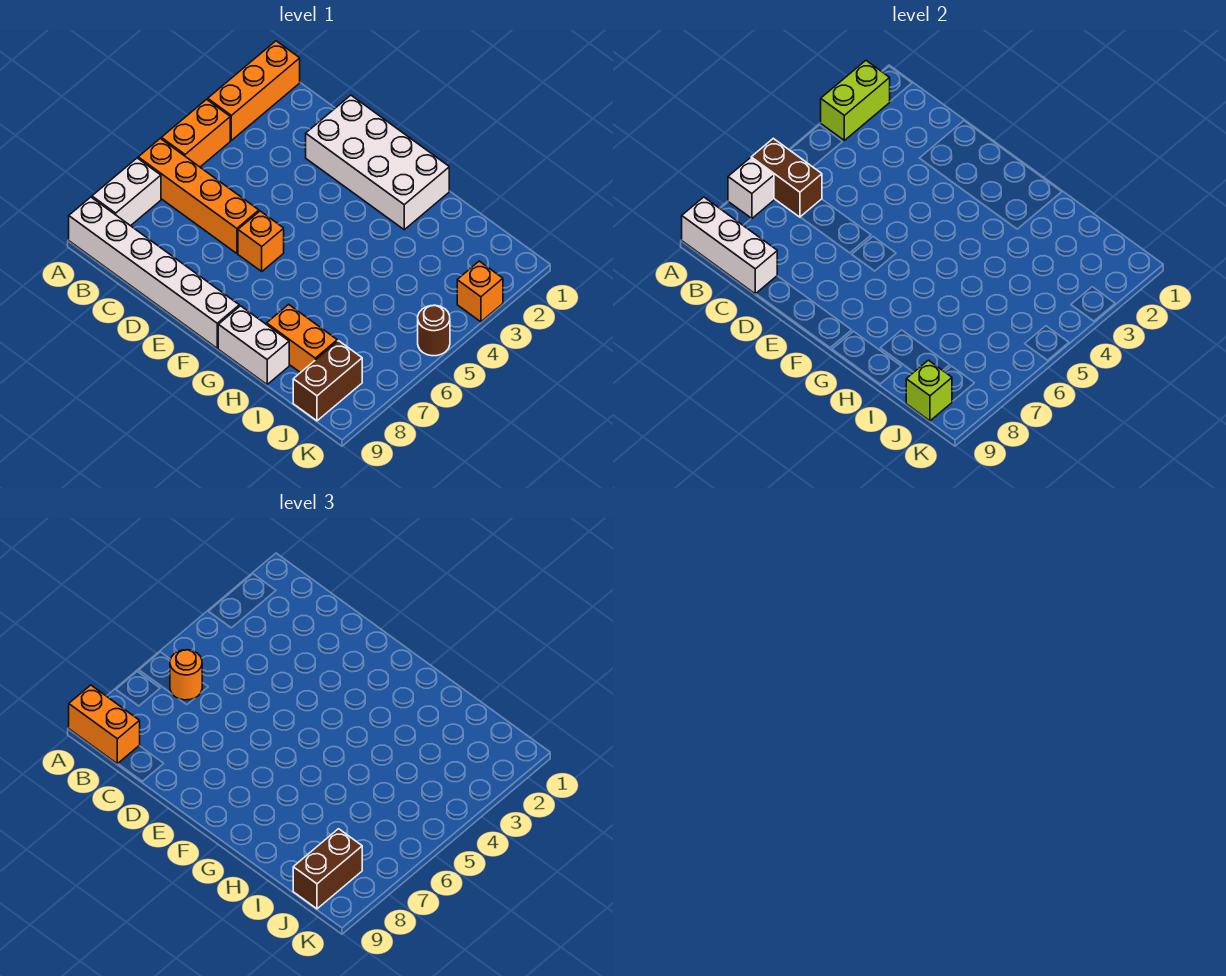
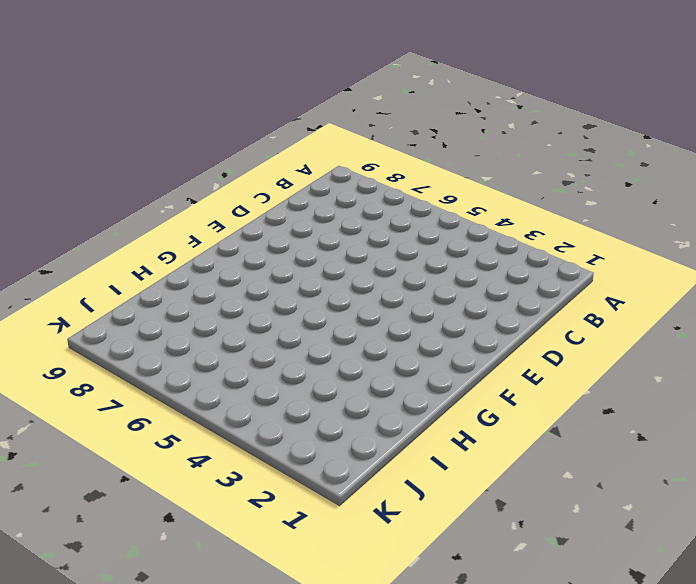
none -> orange 1x3 brick [208,41,300,140]
none -> orange 1x2 brick [161,99,230,167]
none -> orange 1x4 brick [138,138,259,253]

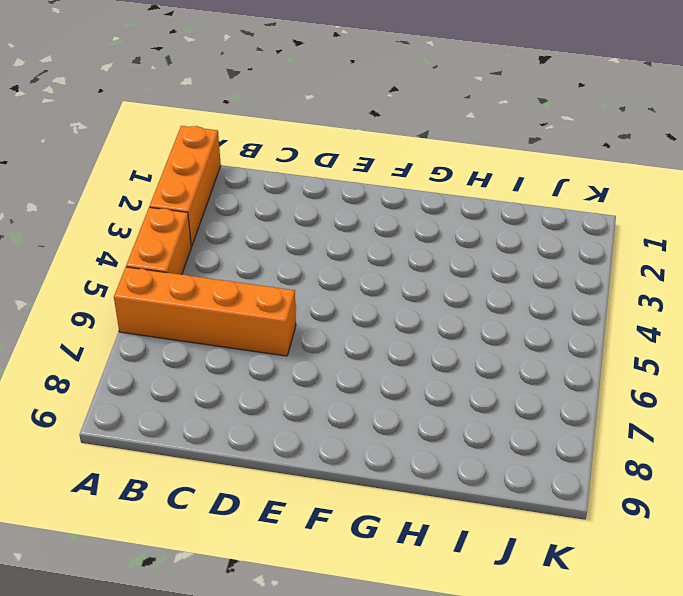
none -> white 1x2 brick [92,158,161,226]
none -> white 1x6 brick [69,197,239,348]
none -> white 2x4 brick [306,95,449,230]

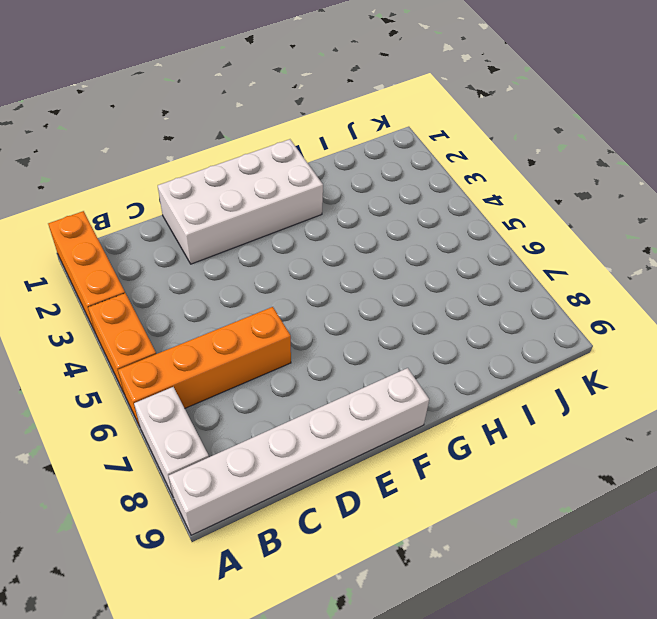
none -> orange 1x1 brick [238,211,284,271]
none -> white 1x2 brick [218,306,289,385]
none -> orange 1x2 brick [267,304,337,373]

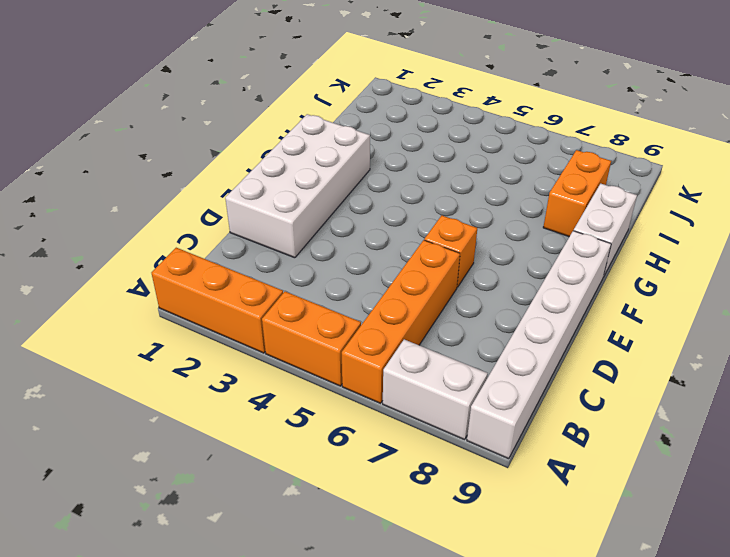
none -> brown 1x2 brick [293,341,362,421]
none -> orange 1x1 brick [457,261,503,322]
none -> brown 1x1 round brick [418,305,450,356]

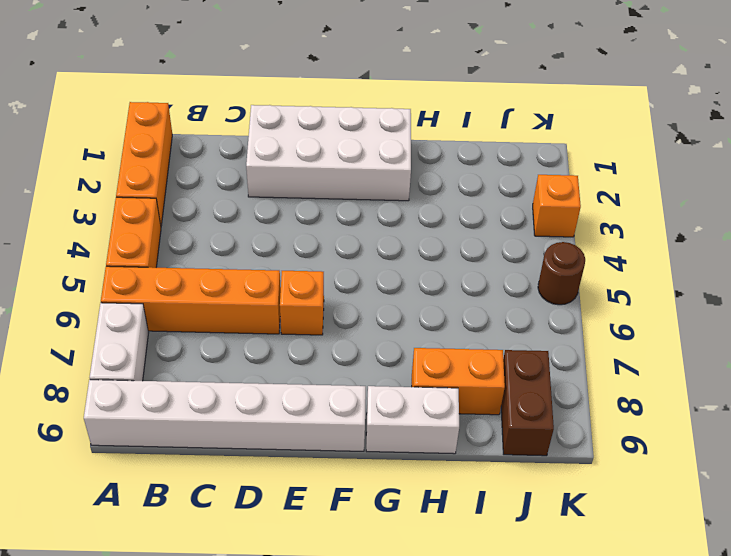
none -> lime 1x2 brick [821,61,890,140]
none -> brown 1x2 brick [751,138,822,217]
none -> white 1x1 brick [728,158,774,219]

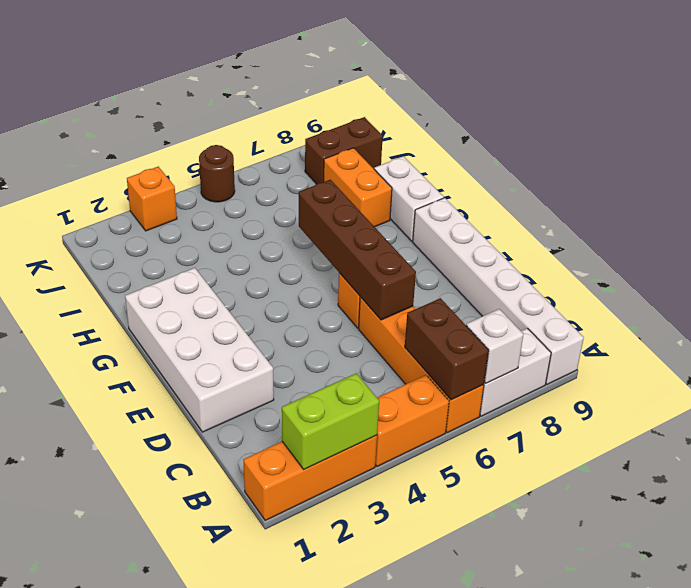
brown 1x4 brick [299,180,416,320] -> none
none -> white 1x3 brick [682,197,777,294]
none -> lime 1x1 brick [906,360,952,421]
none -> orange 1x2 brick [69,685,140,764]

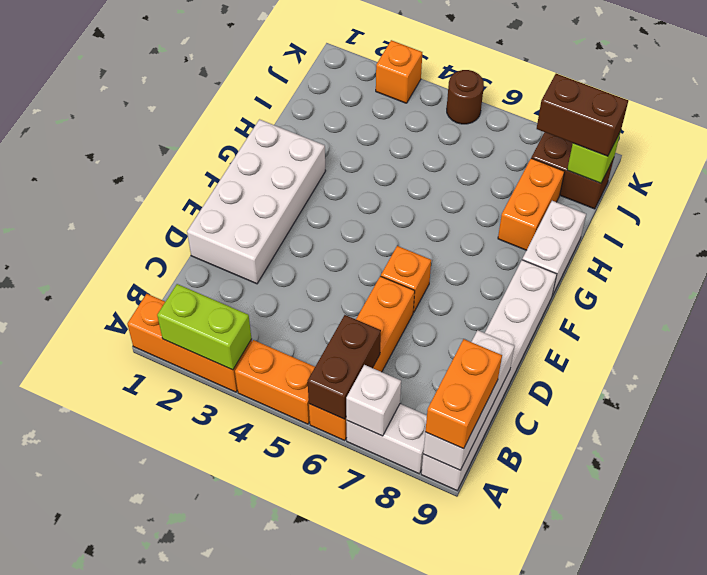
none -> orange 1x1 round brick [170,650,202,700]

